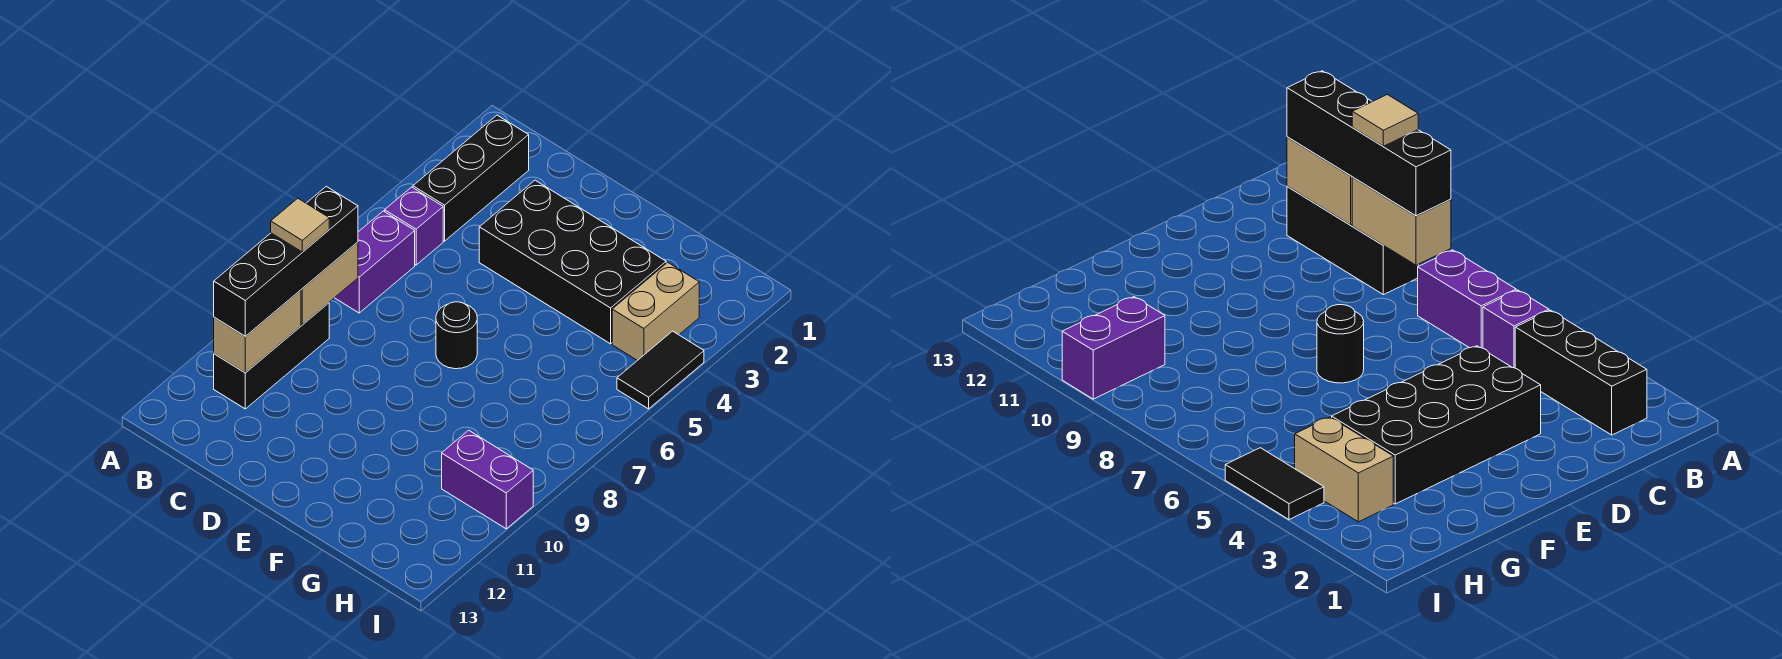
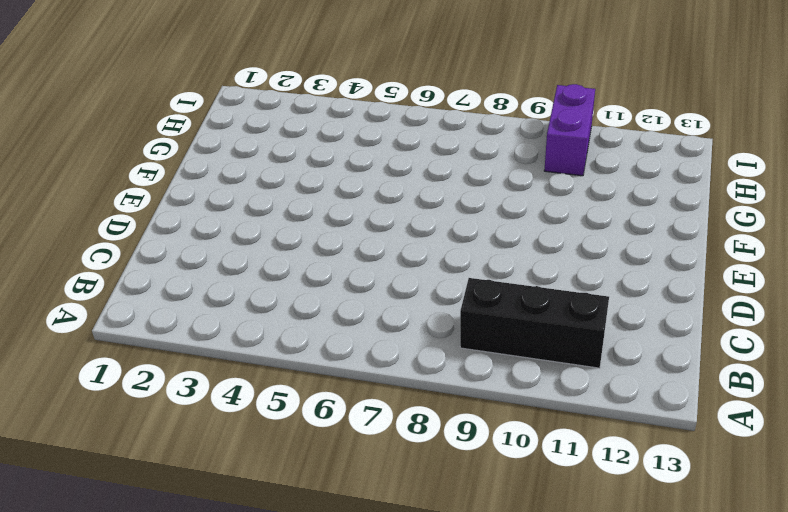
none -> black 1x3 brick [413,115,529,241]
none -> purple 1x1 brick [385,187,443,265]
none -> purple 1x2 brick [335,211,415,313]

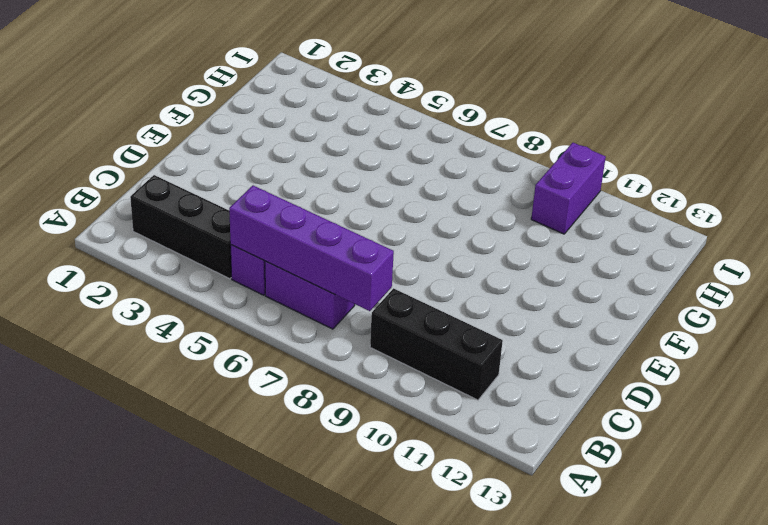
purple 1x4 brick [229,186,394,311] -> tan 1x2 brick [301,242,358,324]
none -> black 2x4 brick [479,180,666,344]
none -> black 1x1 round brick [436,302,477,369]
none -> tan 1x2 brick [612,263,699,361]

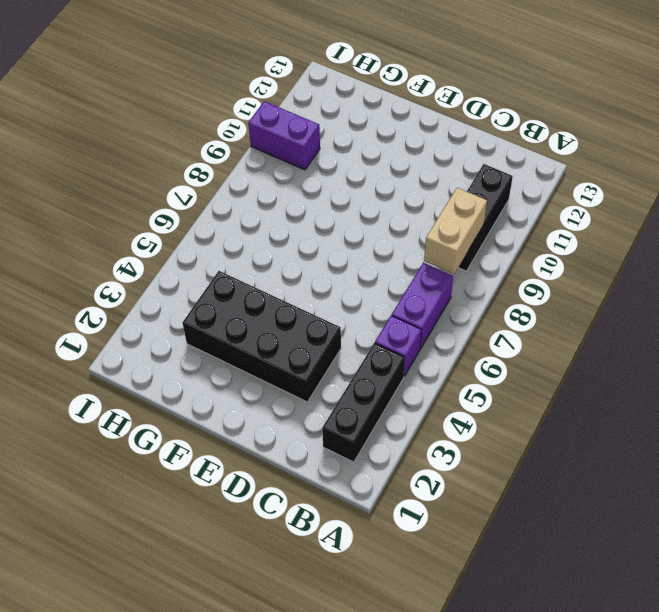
none -> black 1x1 round brick [436,302,477,369]
none -> tan 1x2 brick [612,263,699,361]
none -> black 1x2 tile [617,331,704,409]

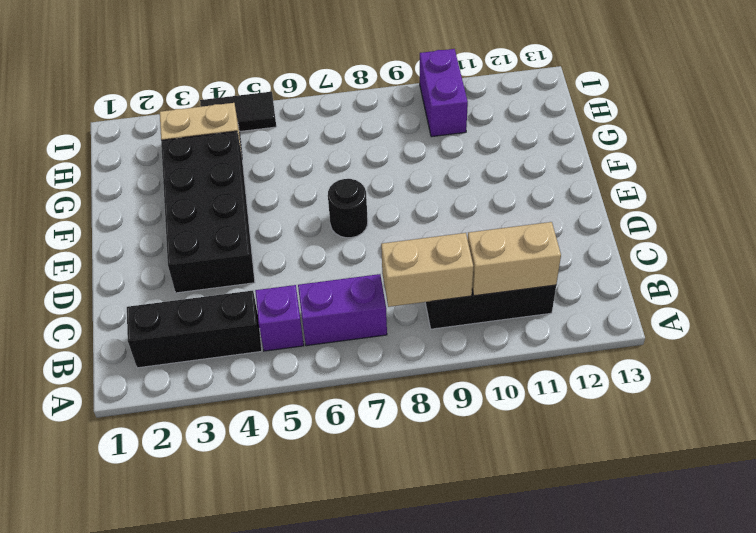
none -> black 1x4 brick [214,186,358,337]
none -> tan 1x1 tile [271,198,329,252]

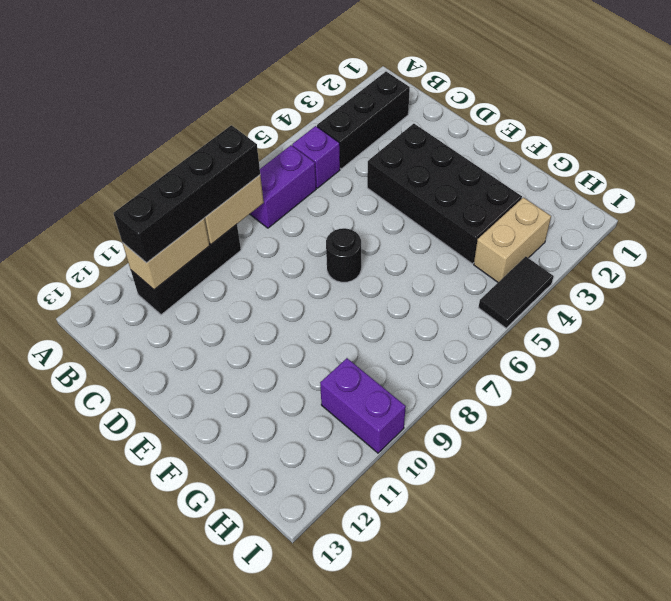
none -> tan 1x1 tile [271,198,329,252]

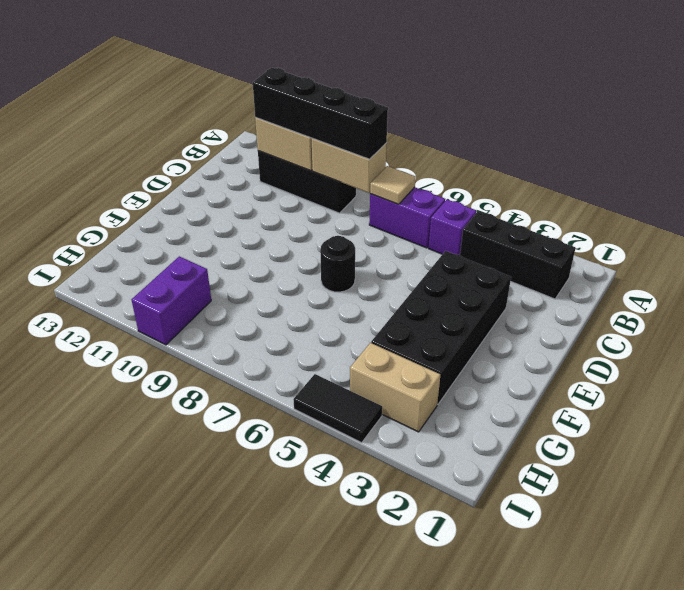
tan 1x1 tile [370,166,416,204] -> tan 1x1 tile moved to [271,198,329,252]

